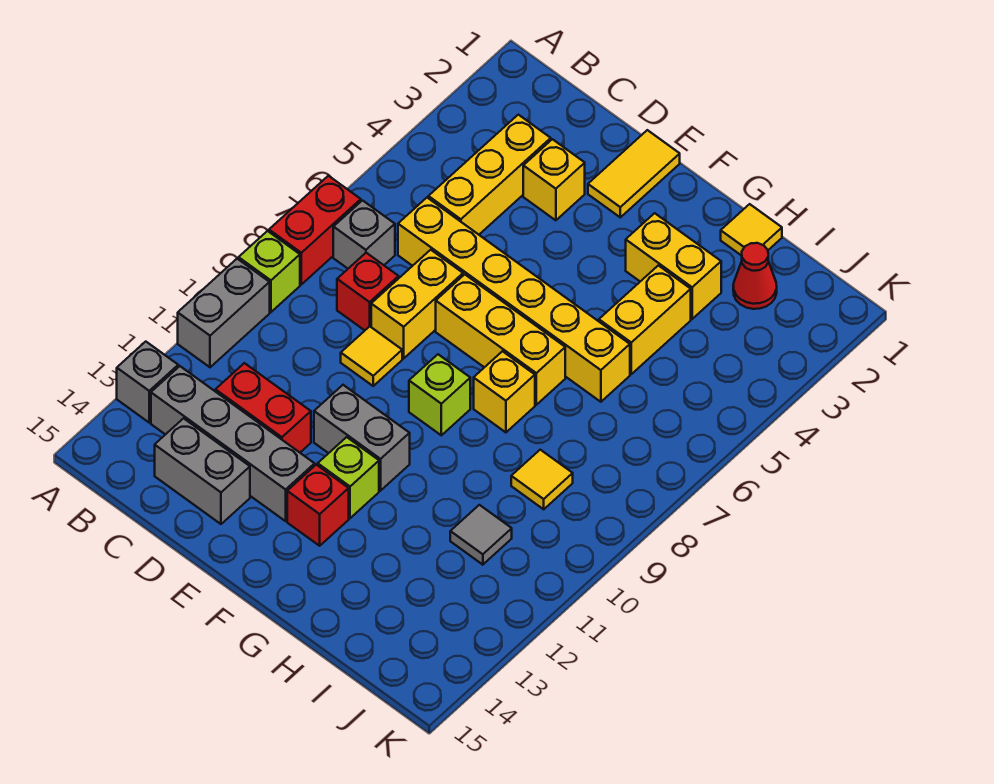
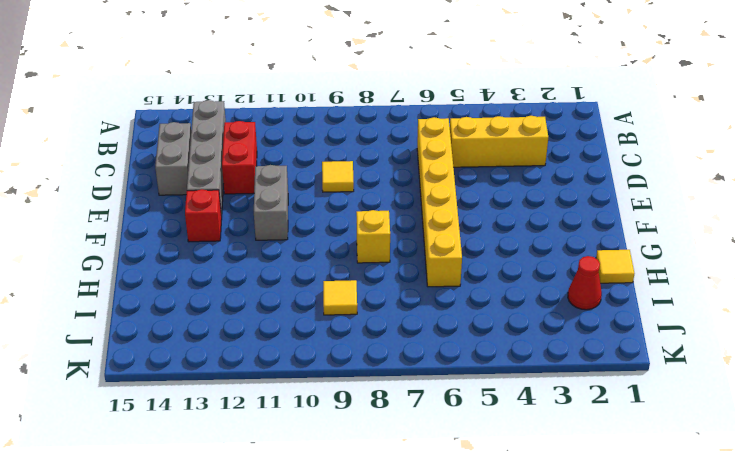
none -> red 1x2 brick [269,176,361,284]
none -> lime 1x1 brick [239,231,300,312]
none -> grey 1x2 brick [178,259,270,367]

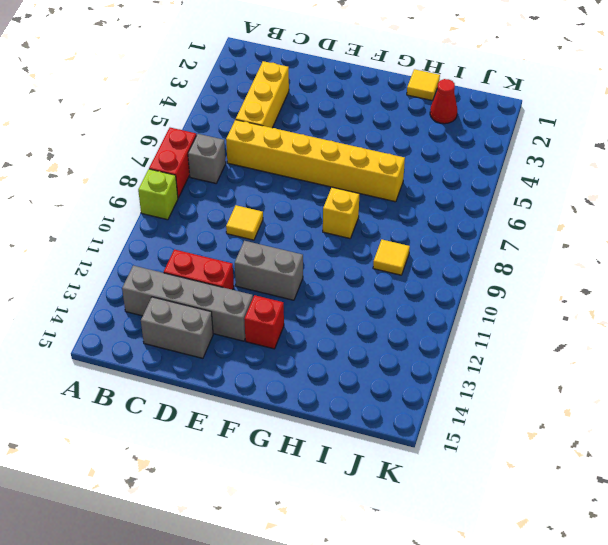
none -> grey 1x2 brick [178,259,270,367]
none -> grey 1x1 brick [117,342,178,422]
none -> red 1x1 brick [337,253,399,330]

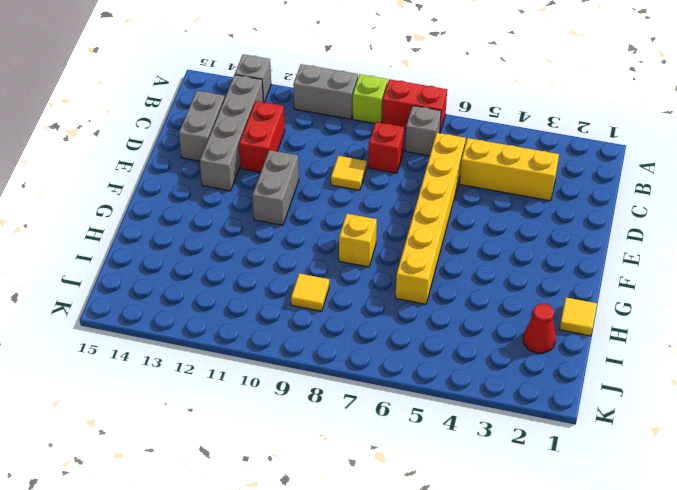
none -> yellow 1x1 brick [523,139,585,220]
none -> yellow 1x2 brick [371,250,463,358]
none -> yellow 1x2 tile [588,130,680,217]

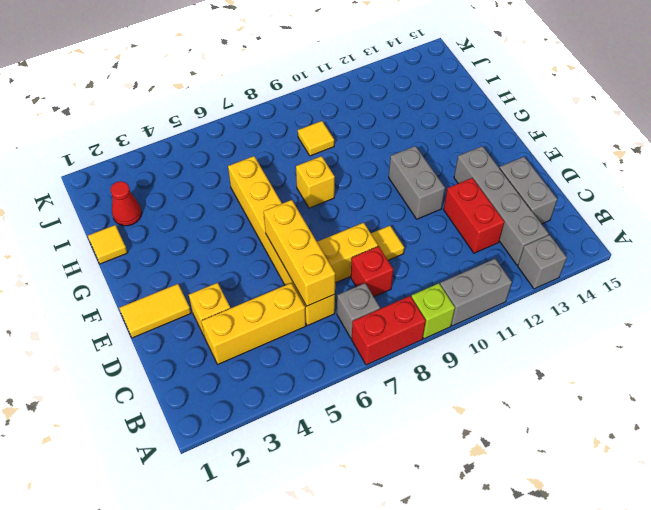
yellow 1x3 brick [264,200,335,306] -> yellow 1x3 brick moved to [436,274,565,405]
none -> lime 1x1 brick [409,354,470,435]
none -> lime 1x1 brick [318,437,379,518]
none -> red 1x1 brick [287,465,349,546]

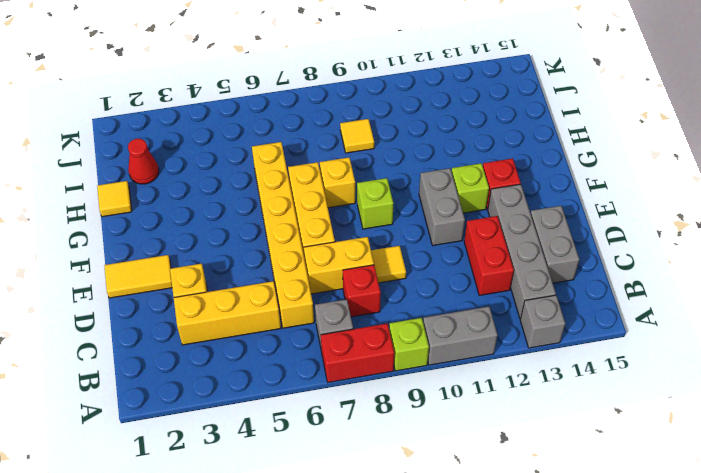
none -> yellow 1x2 brick [626,213,721,319]
none -> yellow 1x2 brick [599,265,691,374]
none -> grey 1x1 tile [450,505,512,565]

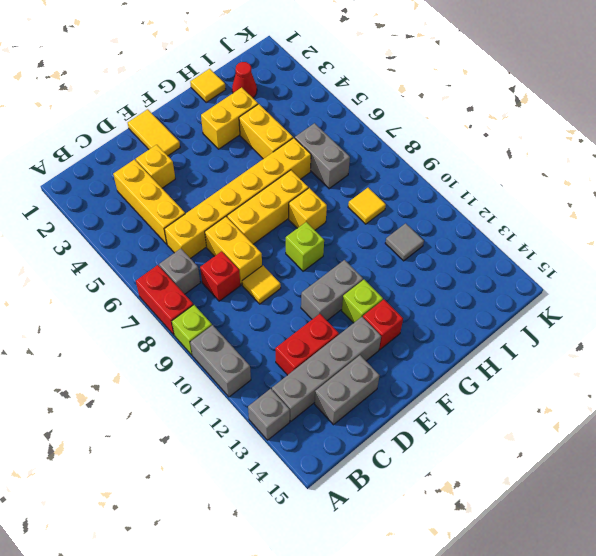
grey 1x2 brick [295,123,350,189] -> none

